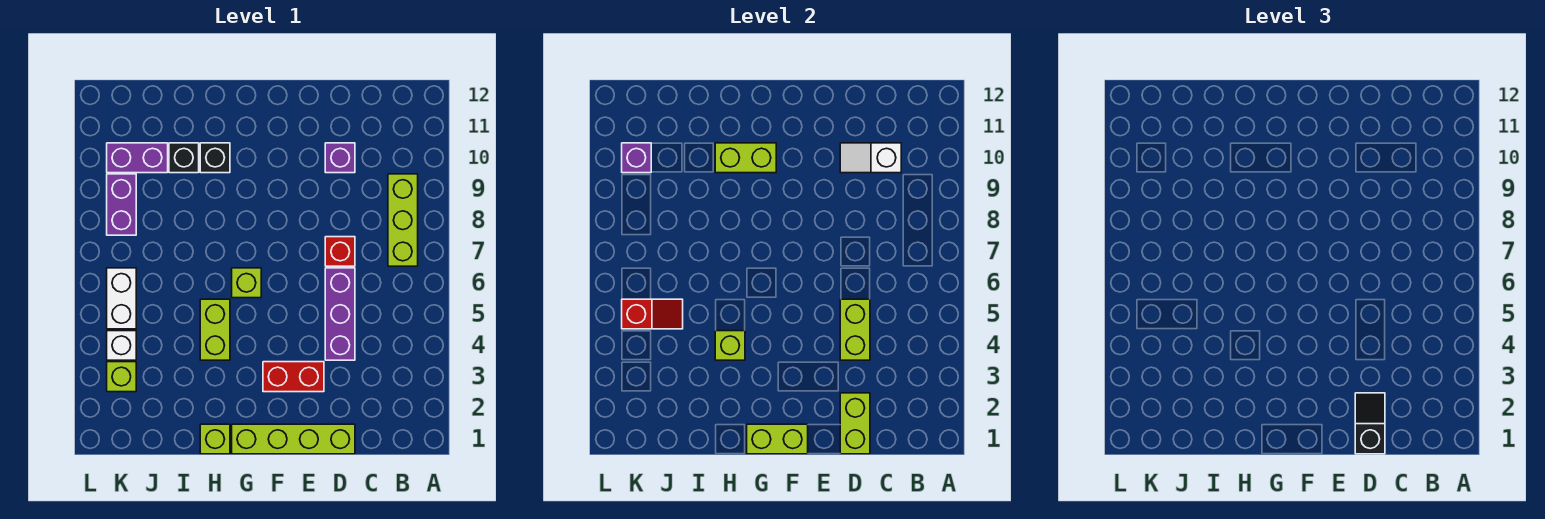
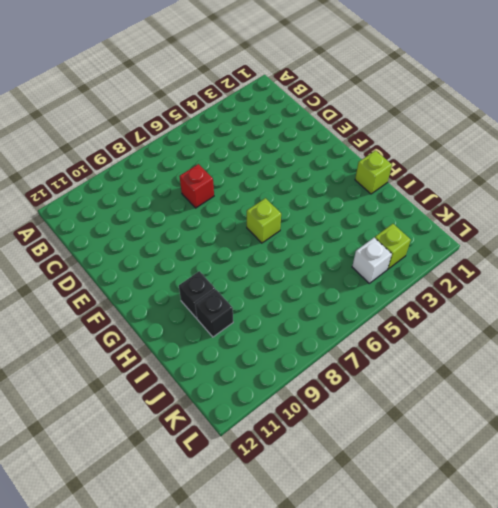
none -> lime 1x3 brick [388,174,418,266]
none -> lime 1x4 brick [232,424,355,454]
none -> purple 1x3 brick [325,268,355,360]

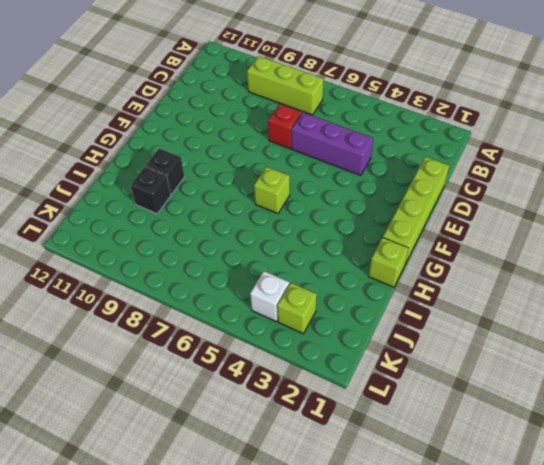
none -> purple 1x1 brick [325,143,355,173]
none -> red 1x2 brick [263,362,324,392]
none -> lime 1x2 brick [200,299,230,360]

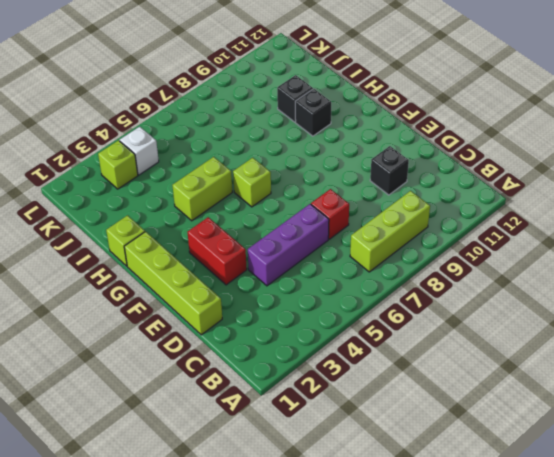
black 1x1 brick [370,146,409,195] -> purple 1x1 brick [325,143,355,173]
none -> purple 1x2 brick [107,143,168,173]
none -> white 1x2 brick [107,268,136,329]
none -> purple 1x2 brick [107,174,136,235]

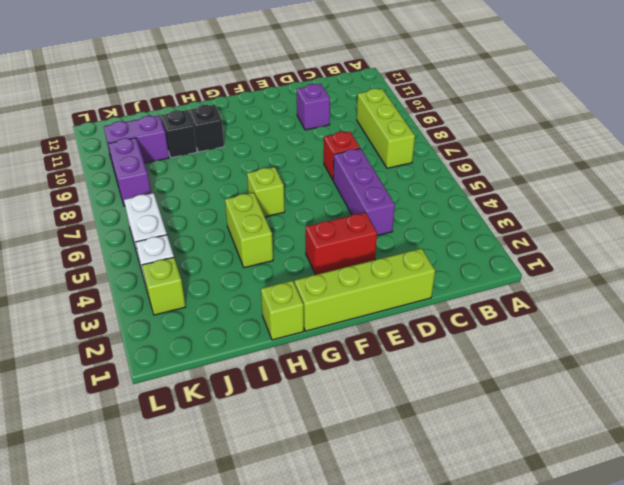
none -> white 1x2 slope [840,143,901,173]
none -> lime 1x2 brick [840,393,870,454]
none -> lime 1x2 brick [840,299,870,360]

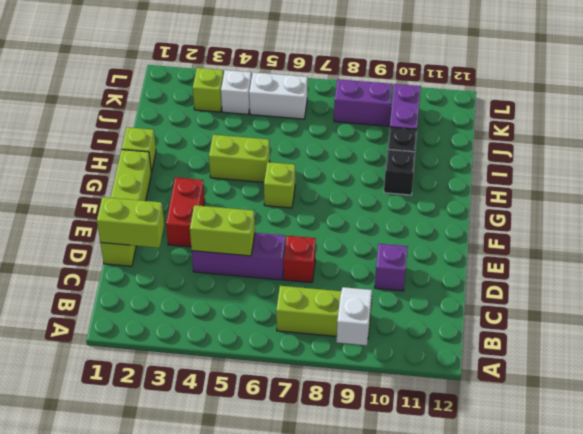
white 1x2 slope [337,287,372,345] -> white 1x2 slope moved to [840,143,901,173]
none -> lime 1x2 brick [747,424,808,454]
none -> lime 1x2 brick [715,143,776,173]
none -> lime 1x1 brick [715,331,745,360]

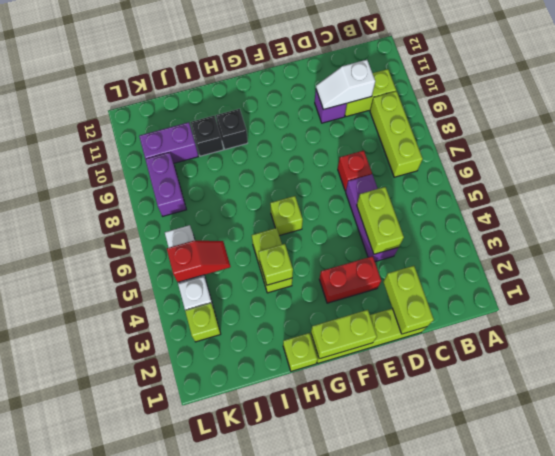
lime 1x2 brick [345,69,396,117] -> lime 1x2 brick moved to [715,143,776,173]
none -> purple 1x1 brick [622,143,651,173]
none -> black 1x2 slope [1355,393,1385,454]

